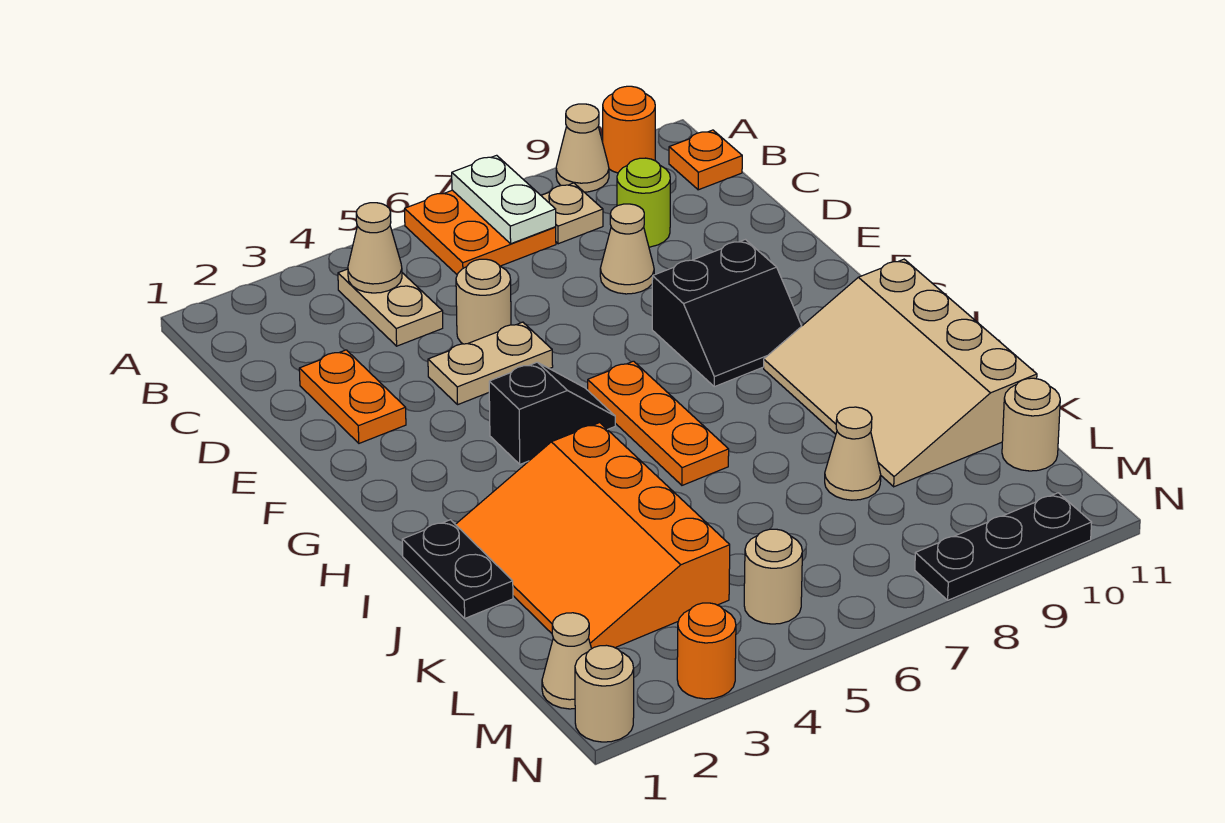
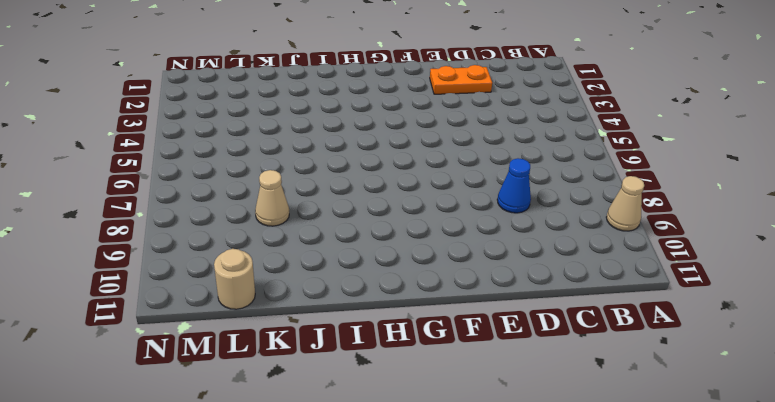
blue 1x1 cone [497,158,531,213] -> tan 1x1 cone [600,204,654,294]
none -> orange 2x2 plate [405,190,556,274]
none -> orange 1x1 round brick [603,86,655,173]
none -> tan 1x2 plate [338,269,443,346]

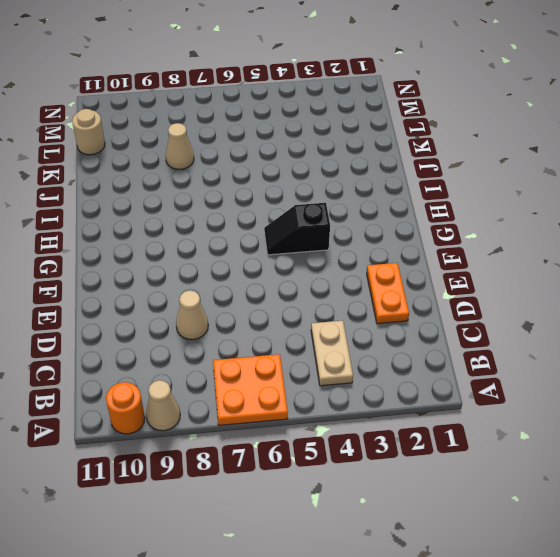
none -> tan 1x1 plate [541,183,603,244]
none -> orange 1x1 plate [669,130,742,190]
none -> lime 1x1 round brick [617,158,670,247]

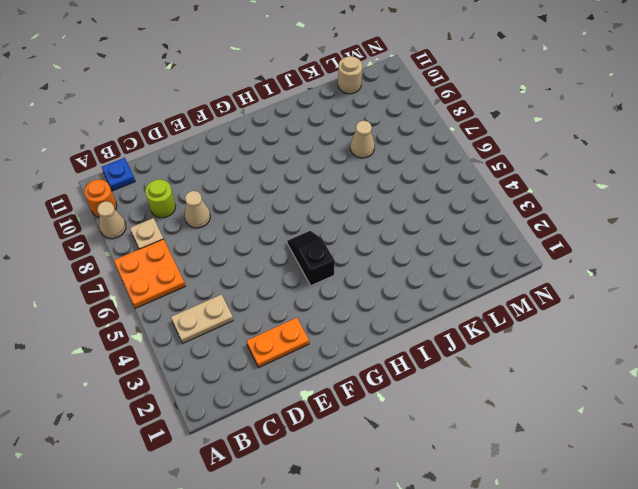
blue 1x1 plate [102,158,135,191] -> orange 1x1 plate [669,130,742,190]
none -> tan 1x1 round brick [456,259,511,344]
none -> tan 1x2 plate [428,322,553,404]
none -> black 2x2 slope [652,240,801,387]

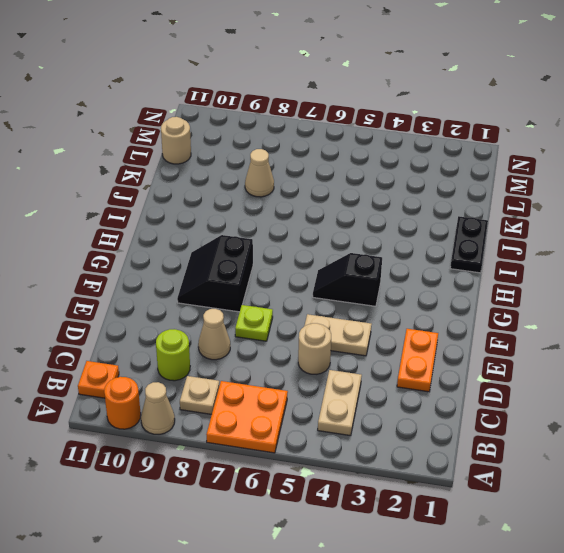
lime 1x1 plate [235,305,273,341] -> none
black 2x2 slope [177,235,253,312] -> black 2x2 slope turned to [652,240,801,387]
none -> orange 1x3 plate [588,361,729,485]
none -> tan 3x4 slope [764,259,1037,487]
none -> orange 3x4 slope [455,423,730,649]

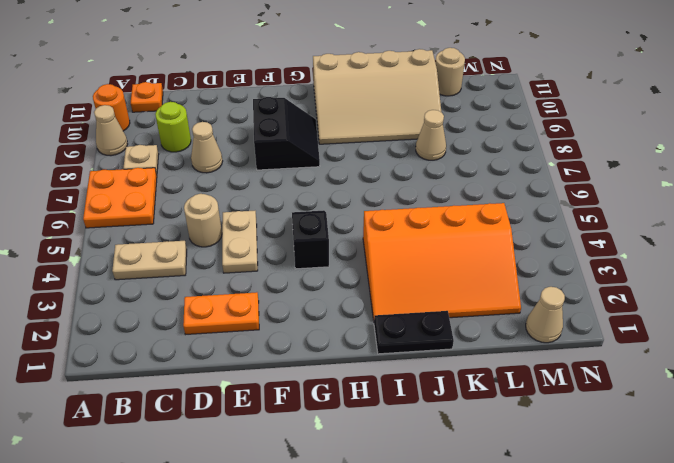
none -> orange 1x3 plate [588,361,729,485]
none -> tan 1x1 round brick [744,529,802,624]
none -> tan 1x1 round brick [575,645,634,742]

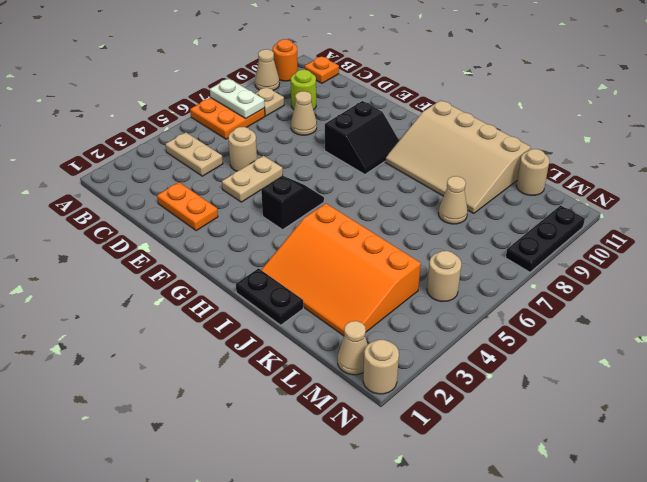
none -> orange 1x3 plate [588,361,729,485]
none -> orange 1x1 round brick [677,603,736,699]
none -> tan 1x1 cone [348,203,402,293]

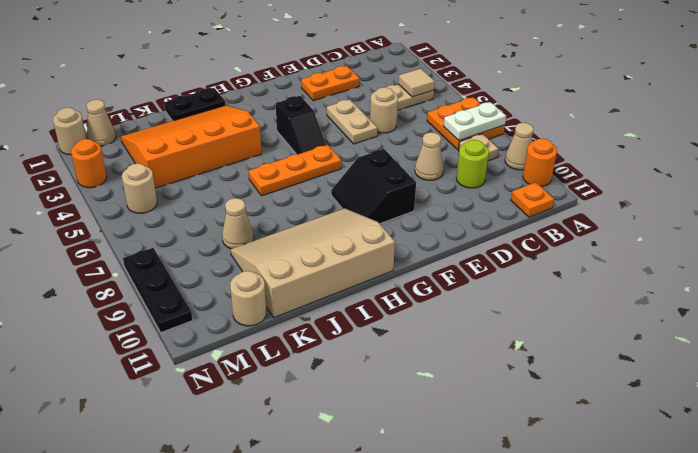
tan 1x1 tile [398,69,435,97] -> tan 1x1 cone [348,203,402,293]

